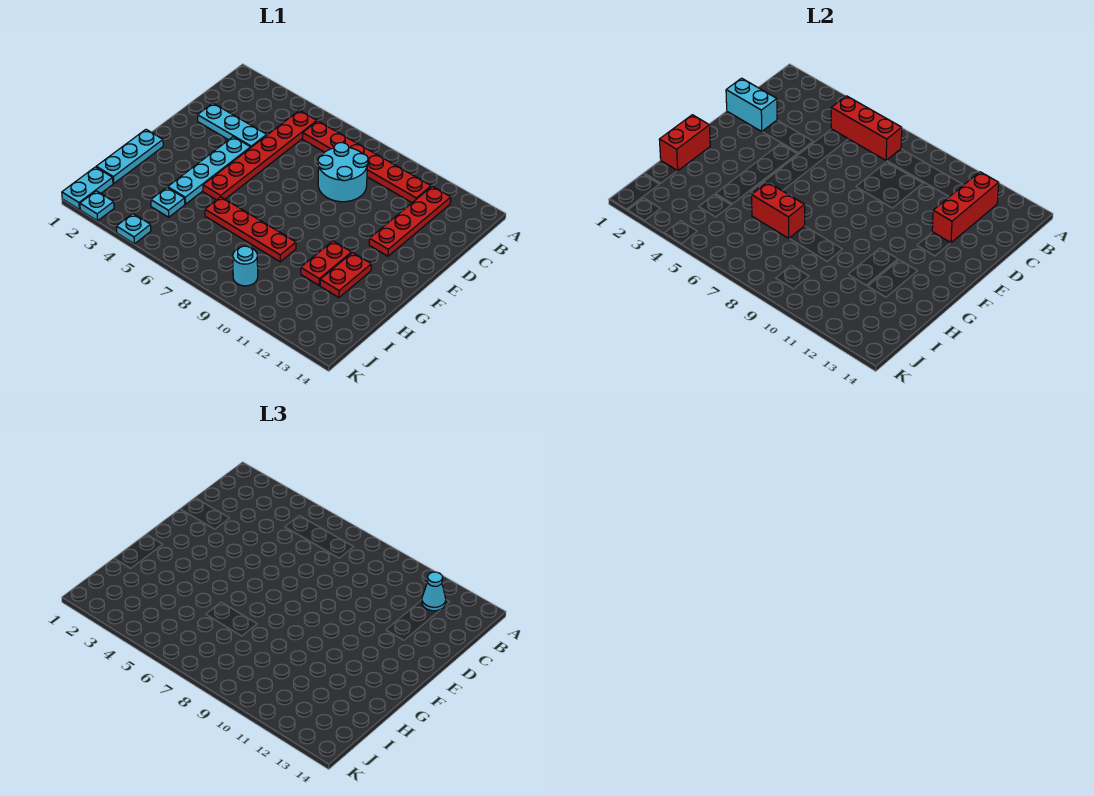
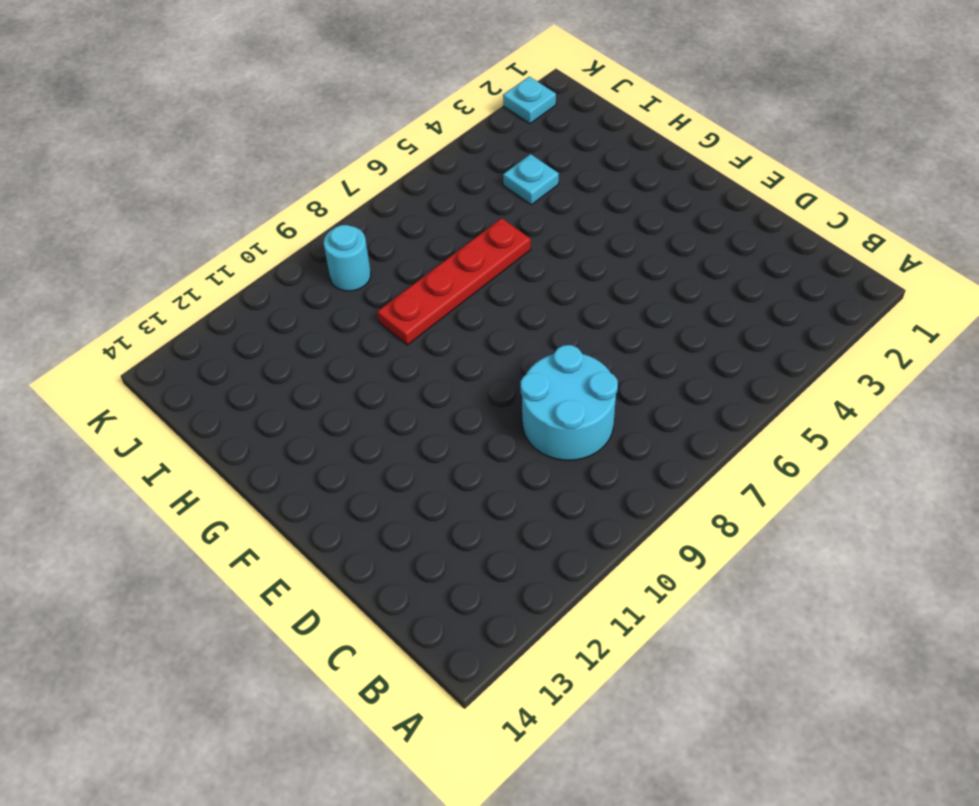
none -> red 1x6 plate [203,110,317,200]
none -> red 1x6 plate [303,121,431,203]
none -> red 1x4 plate [369,186,451,256]

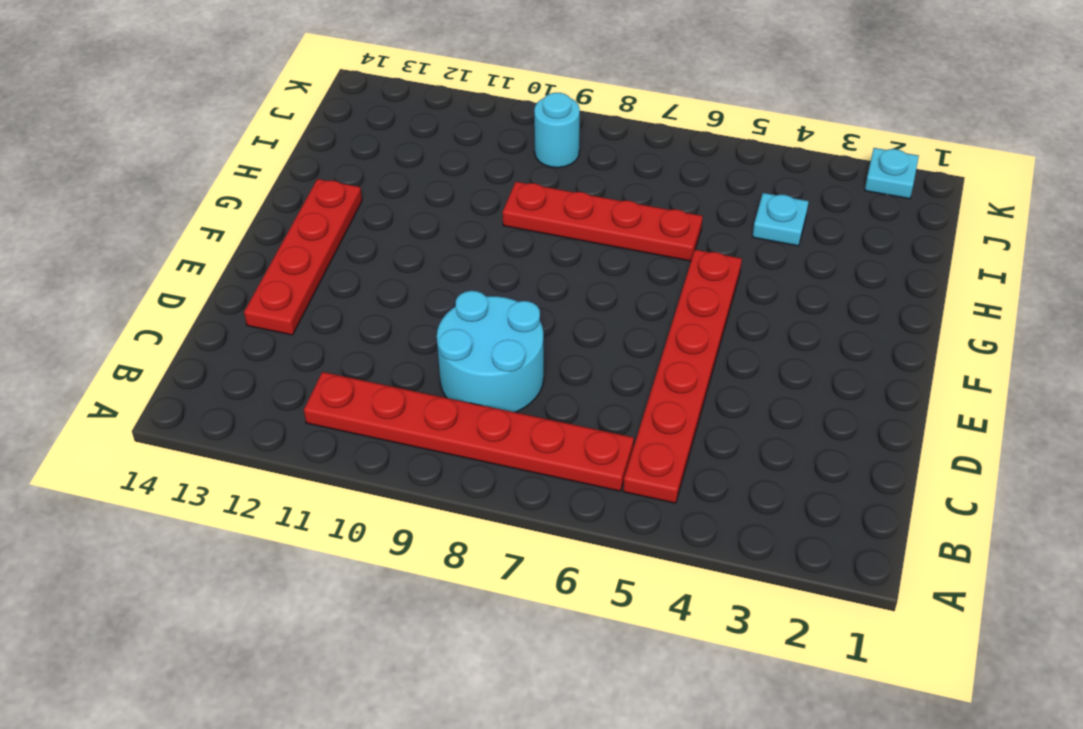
red 1x4 plate [244,179,362,335] -> red 1x4 plate moved to [369,186,451,256]
none -> cyan 1x3 plate [198,103,267,147]
none -> cyan 1x4 plate [168,137,251,204]
none -> cyan 1x3 plate [96,130,163,183]

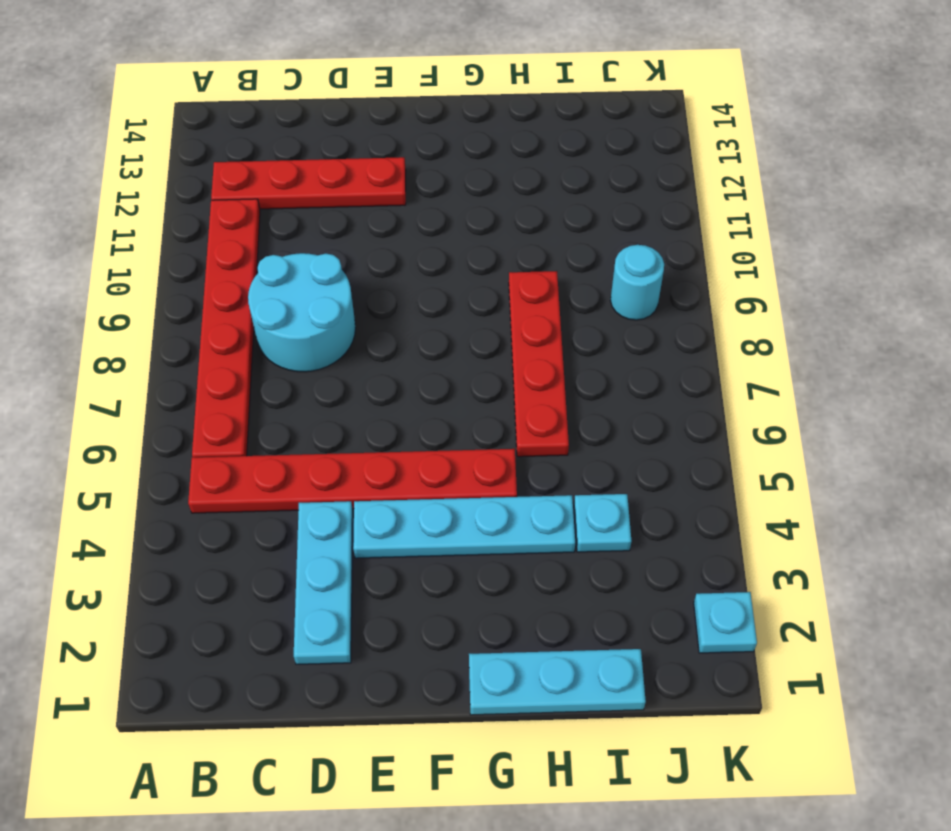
none -> red 1x2 plate [301,241,352,285]
none -> red 1x2 plate [320,253,371,297]
none -> cyan 1x2 plate [62,167,113,209]

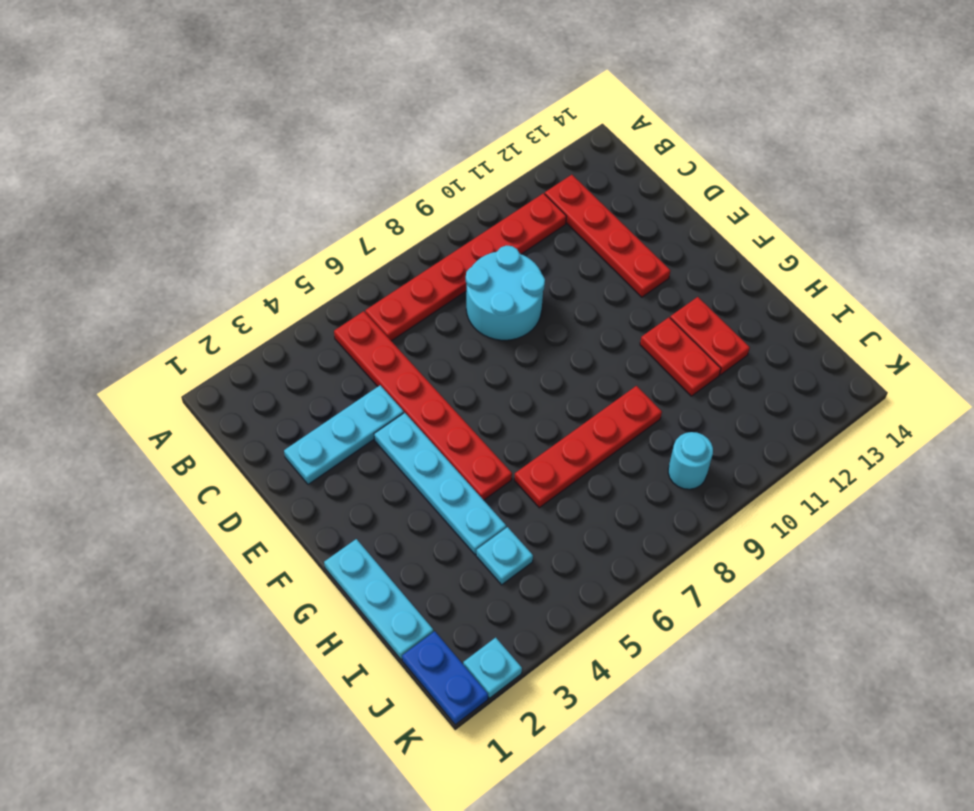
blue 1x2 plate [402,631,488,725] -> cyan 1x2 plate [62,167,113,209]
none -> cyan 1x1 plate [116,214,151,244]
none -> red 1x3 brick [831,96,902,160]
none -> red 1x3 brick [932,172,999,243]

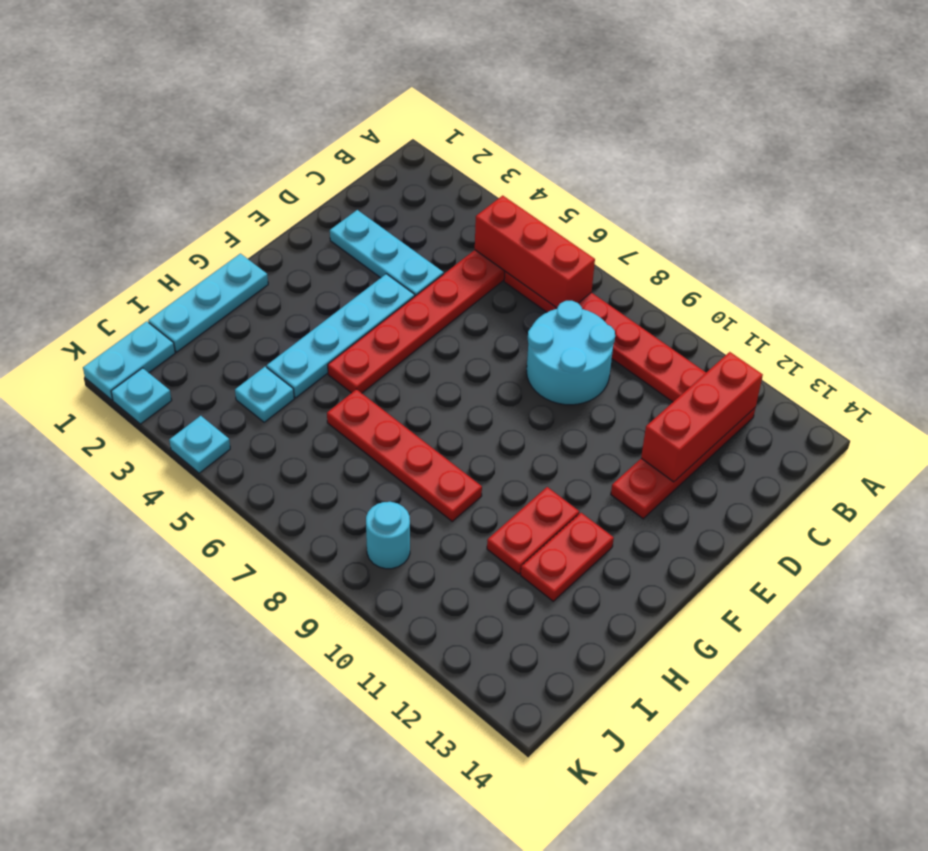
none -> cyan 1x2 brick [726,78,777,132]
none -> red 1x2 brick [659,115,710,171]
none -> red 1x2 brick [752,182,805,238]

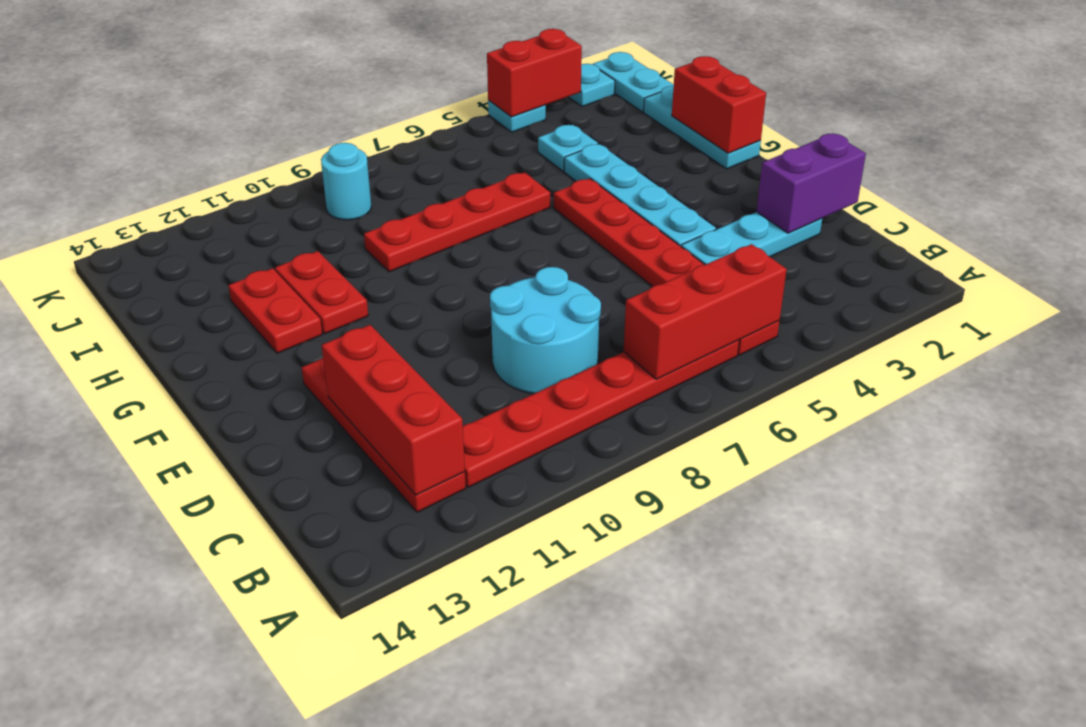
purple 1x2 brick [757,134,866,233] -> cyan 1x2 brick [726,78,777,132]
red 1x2 brick [487,29,582,117] -> red 1x2 brick moved to [752,182,805,238]
none -> cyan 1x1 cone [422,572,446,611]

